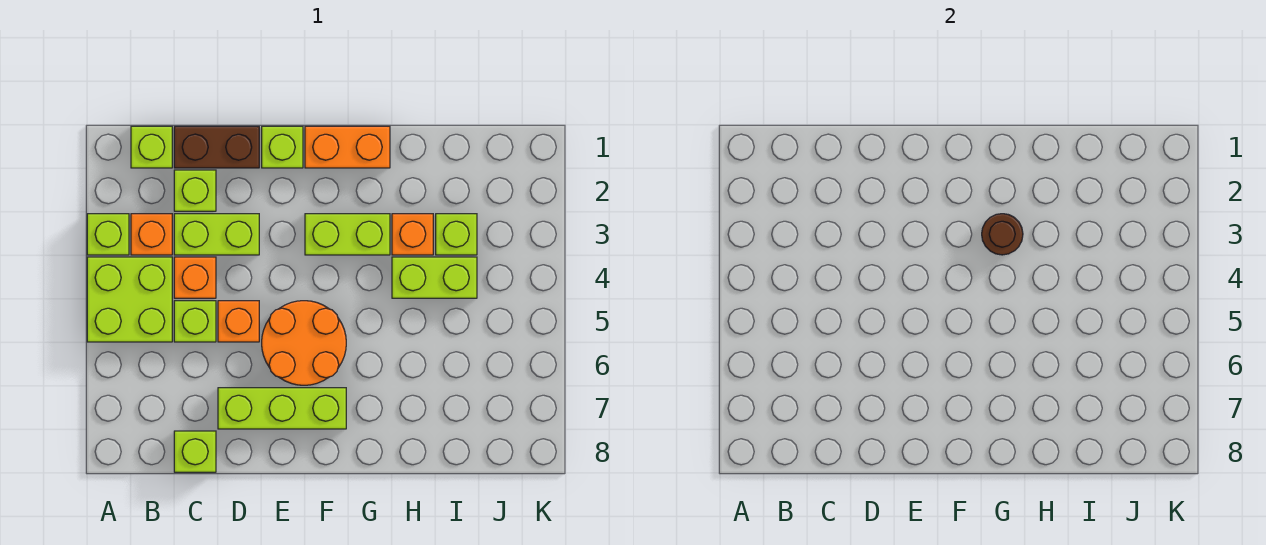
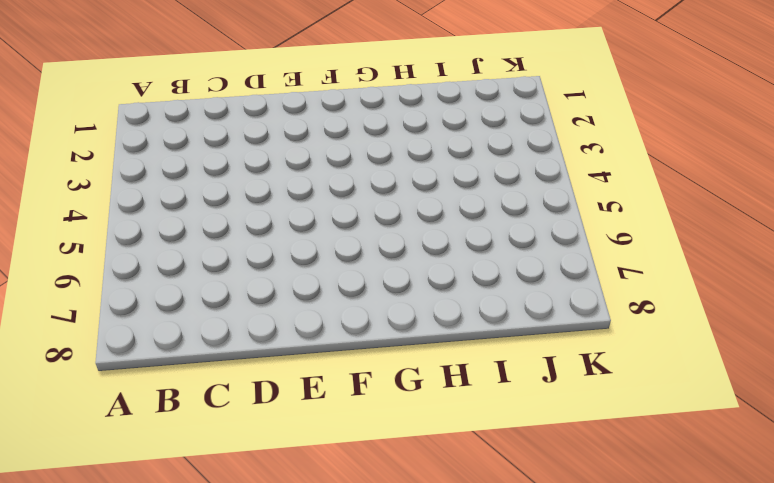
none -> lime 1x1 brick [87,214,129,255]
none -> lime 2x2 brick [87,257,172,342]
none -> lime 1x1 brick [131,126,172,168]

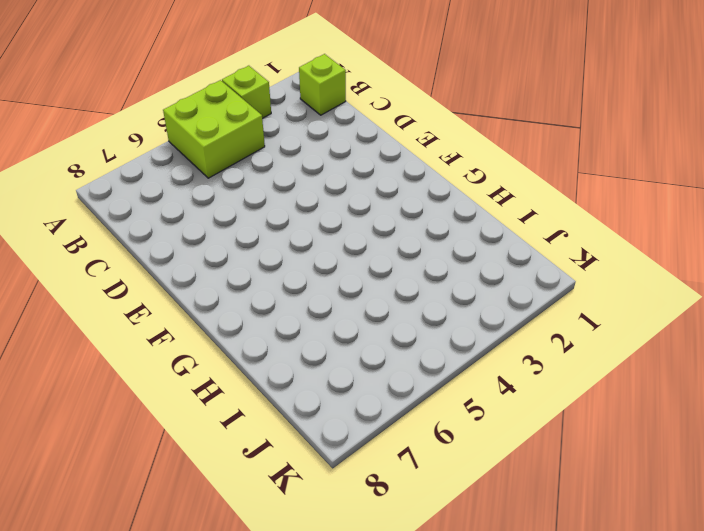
none -> orange 1x1 brick [131,214,172,255]
none -> brown 1x2 brick [174,126,259,168]
none -> lime 1x1 brick [174,170,216,211]

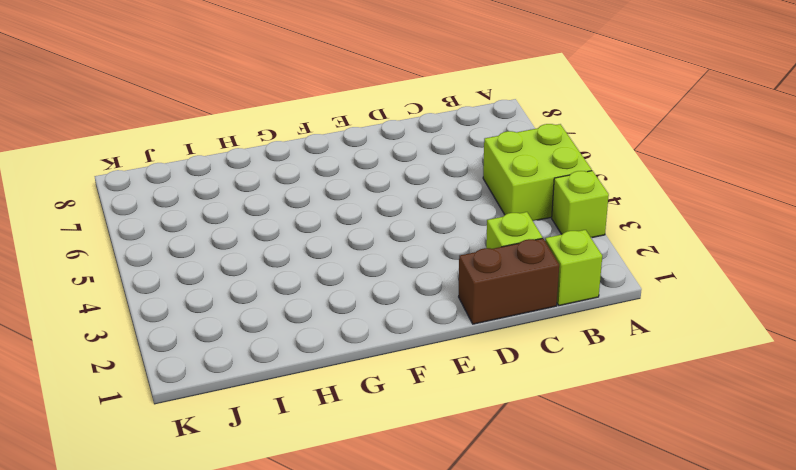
none -> orange 1x1 brick [131,214,172,255]
none -> lime 1x2 brick [174,214,259,255]
none -> orange 1x1 brick [174,257,216,298]

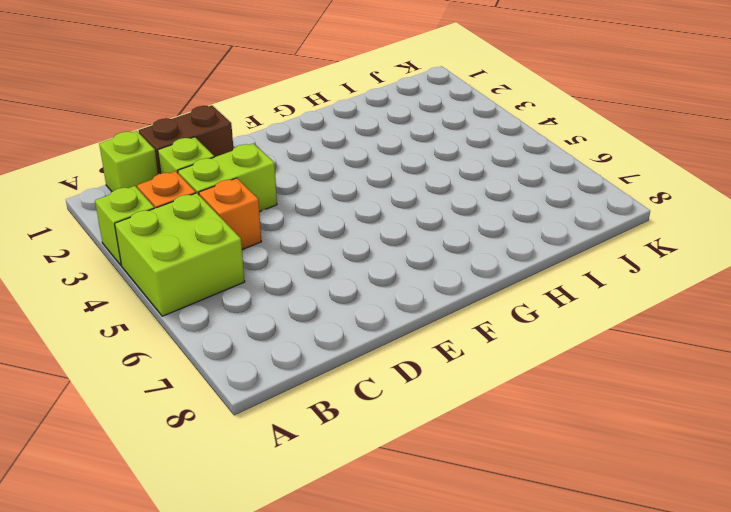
none -> lime 1x1 brick [174,301,216,342]
none -> lime 1x1 brick [174,431,216,472]
none -> orange 1x1 brick [218,301,259,342]

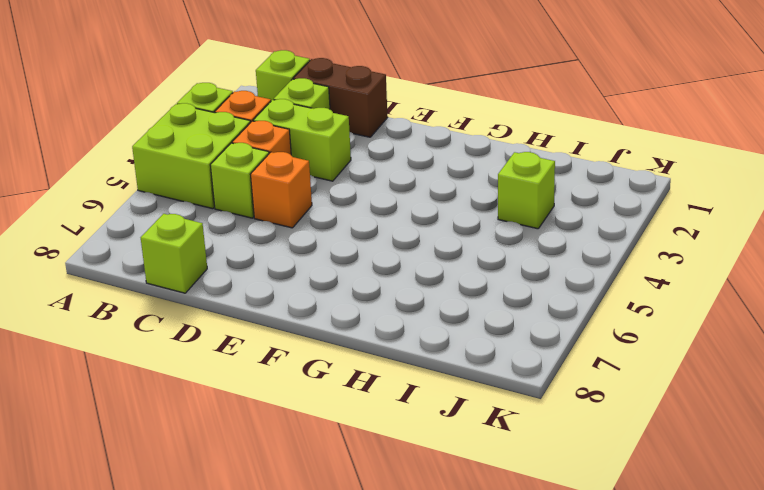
none -> lime 1x3 brick [218,388,346,429]
none -> lime 1x1 brick [262,126,303,168]
none -> orange 2x2 round brick [262,301,346,385]

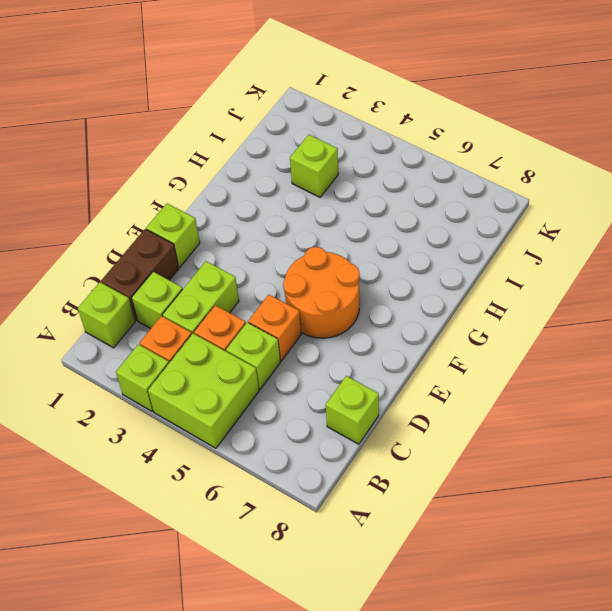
none -> lime 1x3 brick [218,388,346,429]
none -> orange 1x2 brick [305,126,390,168]
none -> lime 1x2 brick [305,214,390,255]

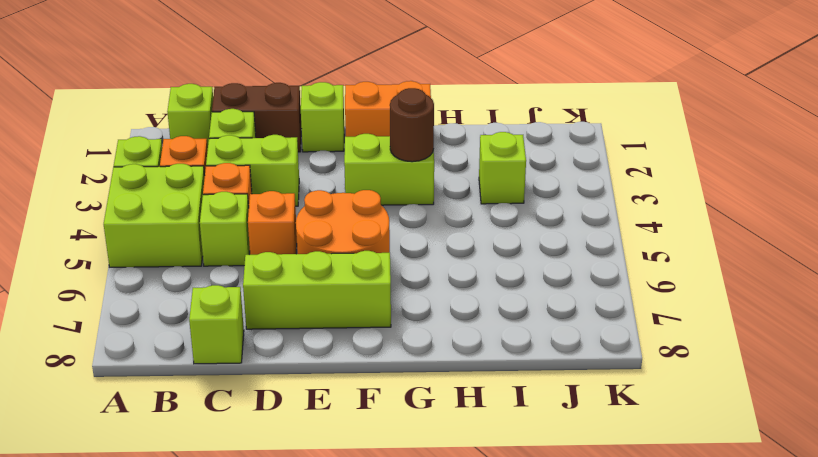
none -> orange 1x1 brick [392,214,433,255]
none -> lime 1x2 brick [392,257,477,298]

